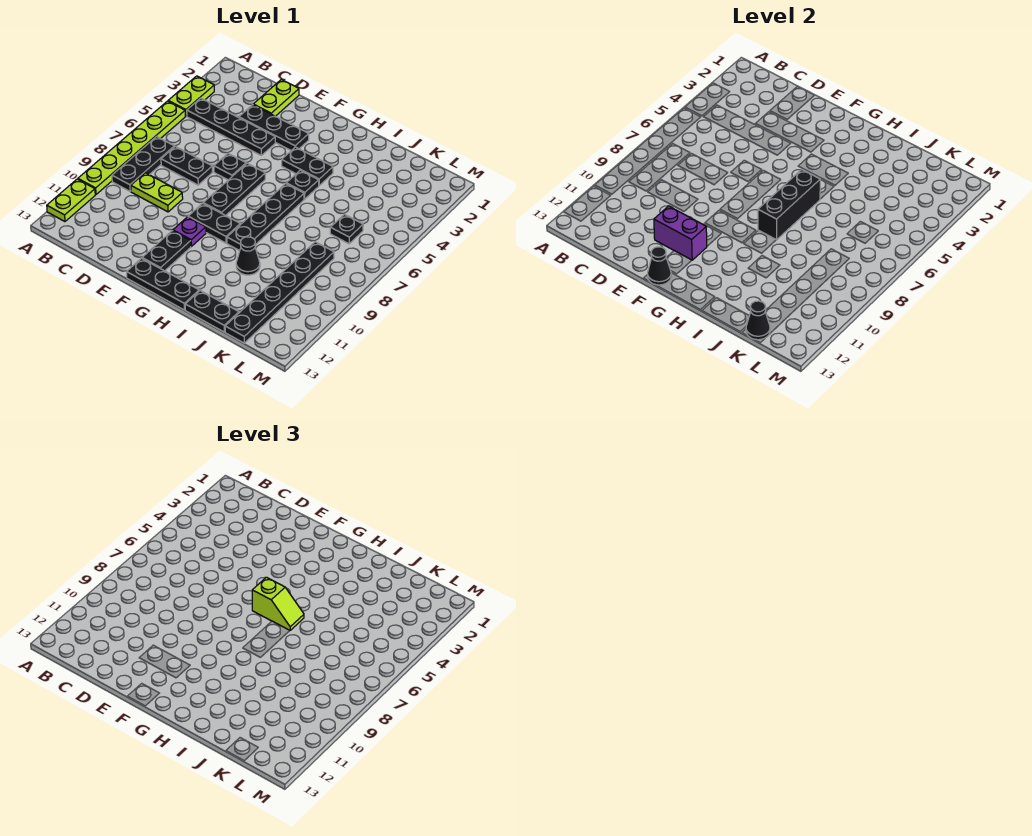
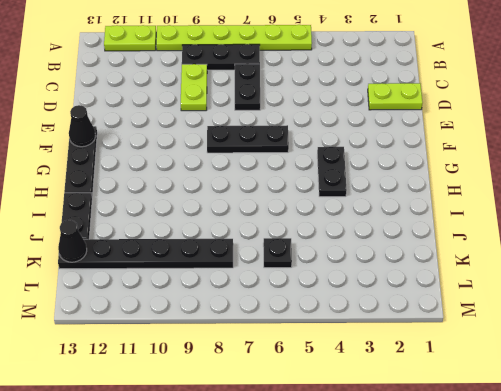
none -> lime 1x2 plate [168,76,214,116]
none -> black 1x4 plate [187,98,275,155]
none -> black 1x3 plate [239,105,309,150]

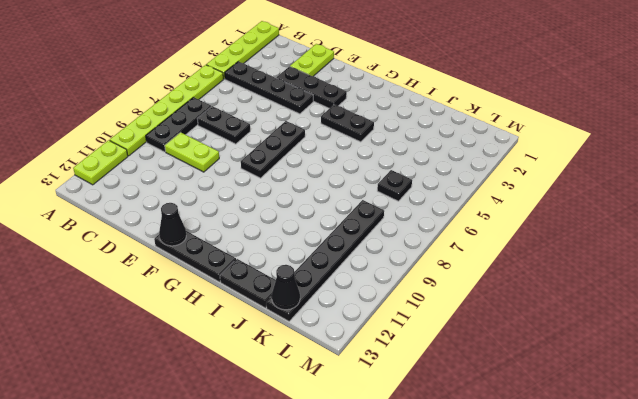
lime 1x4 plate [206,21,279,79] -> lime 1x2 plate [168,76,214,116]
none -> black 1x1 plate [214,153,246,180]
none -> black 1x2 plate [188,203,240,243]
none -> purple 1x1 plate [173,217,206,246]

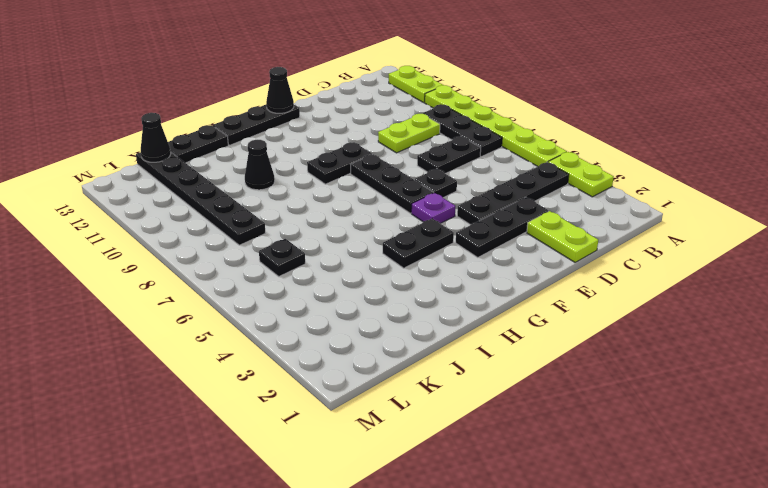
purple 1x1 plate [411,193,455,223] -> purple 1x1 plate moved to [173,217,206,246]
none -> black 1x2 plate [142,231,191,271]
none -> black 1x1 plate [286,170,319,199]
none -> black 1x4 plate [227,184,304,251]

